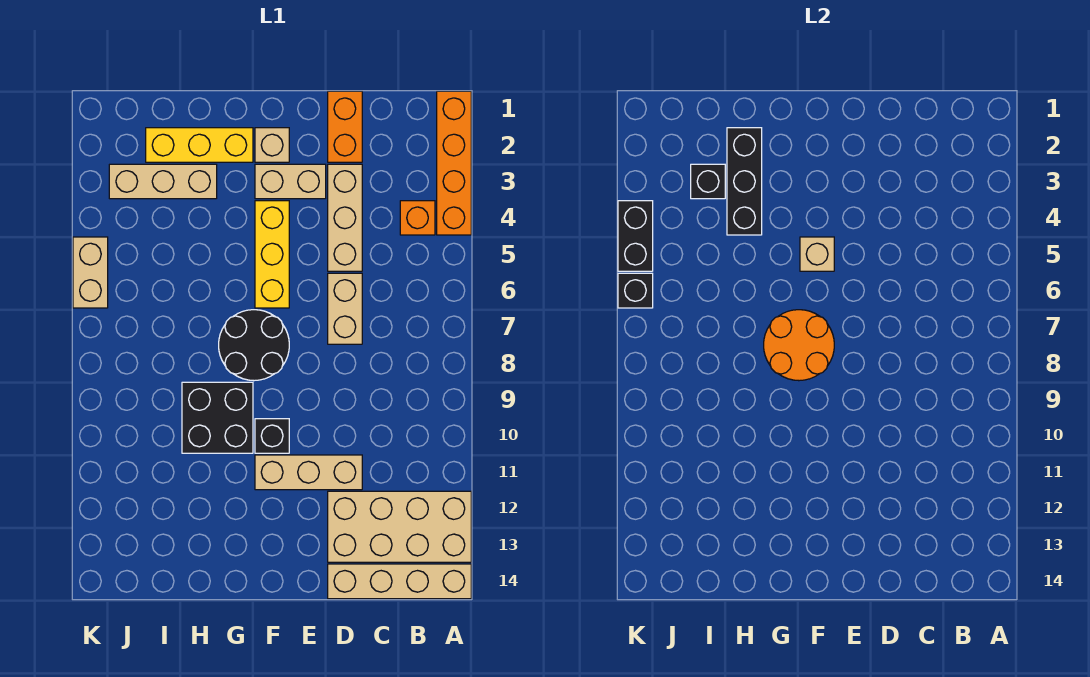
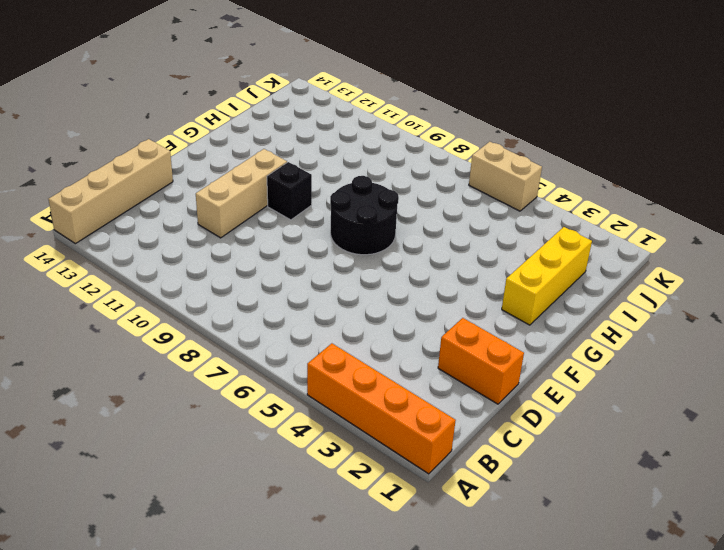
none -> tan 2x4 brick [328,491,471,562]
none -> orange 1x1 brick [400,201,435,235]
none -> tan 1x3 brick [328,164,362,271]

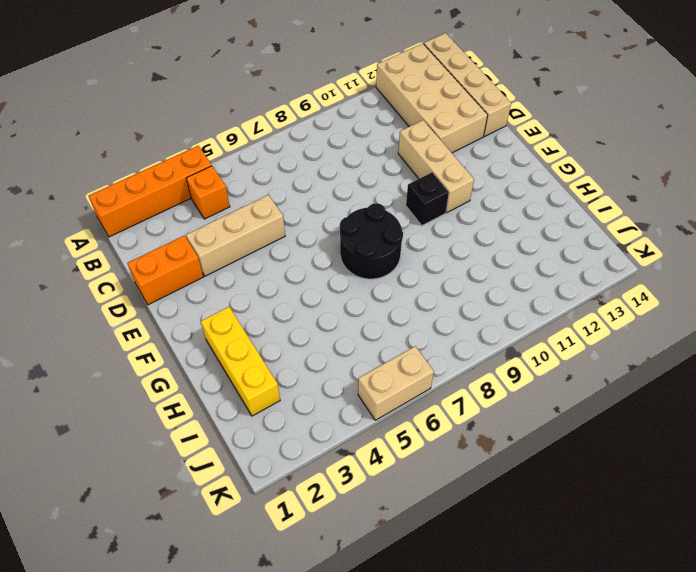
none -> tan 1x2 brick [328,273,362,344]
none -> tan 1x2 brick [255,164,326,199]
none -> tan 1x1 brick [255,128,289,162]

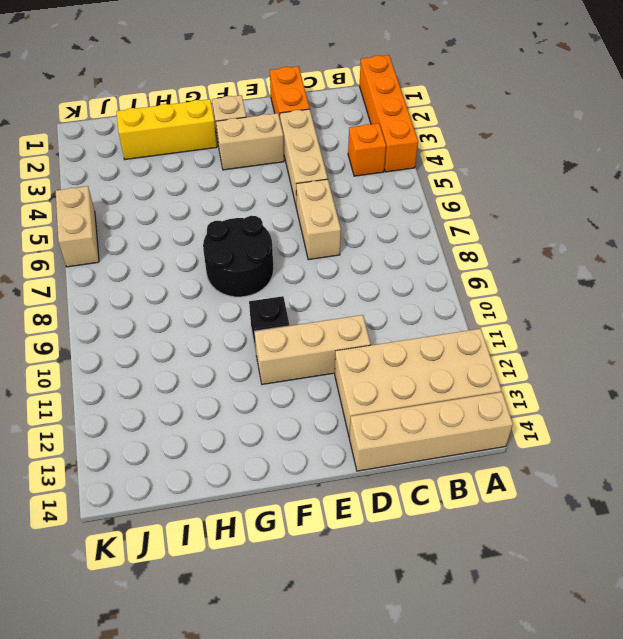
none -> yellow 1x3 brick [255,201,289,308]
none -> black 2x2 brick [182,382,253,453]
none -> tan 1x3 brick [109,164,217,199]

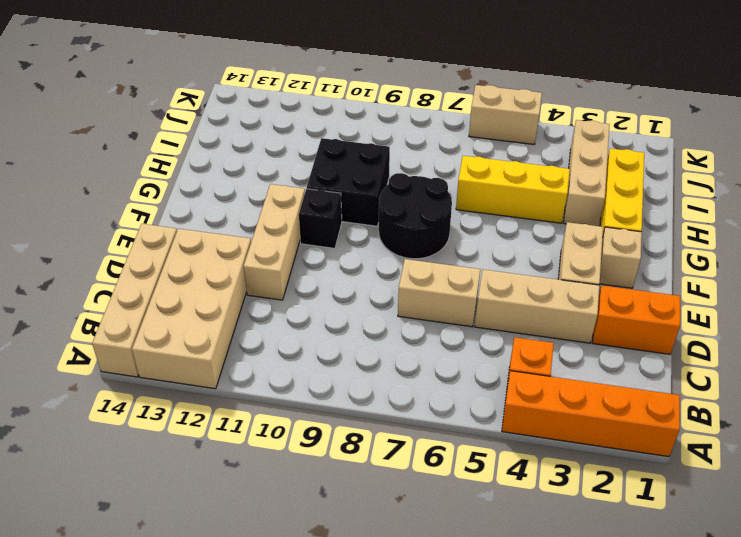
yellow 1x3 brick [456,156,570,223] -> yellow 1x3 brick moved to [255,201,289,308]
none -> tan 1x1 brick [800,237,834,271]
none -> orange 2x2 round brick [764,310,834,381]
none -> black 1x3 brick [727,128,762,235]

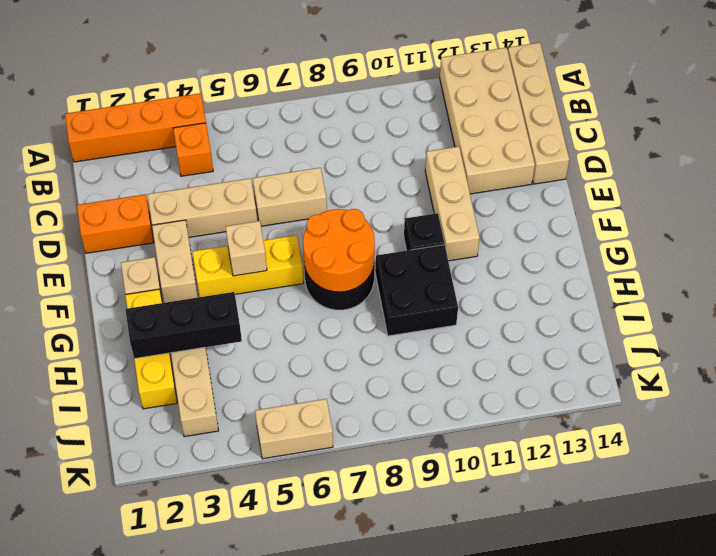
none -> black 1x1 brick [691,164,725,199]
none -> black 1x2 brick [618,201,653,271]
none -> black 1x1 brick [618,273,653,308]

